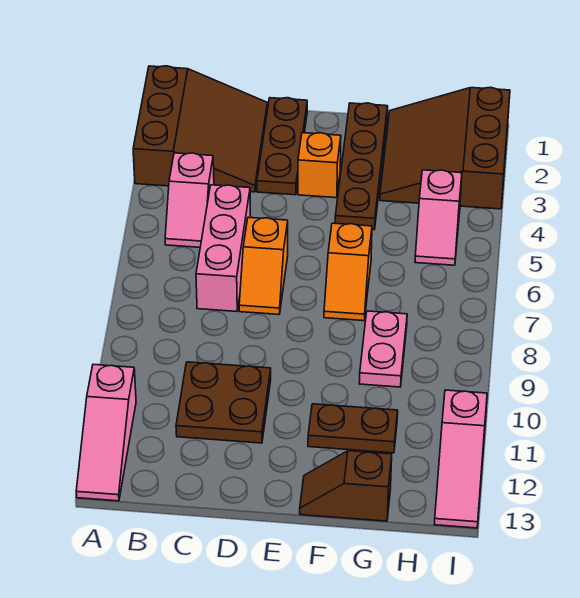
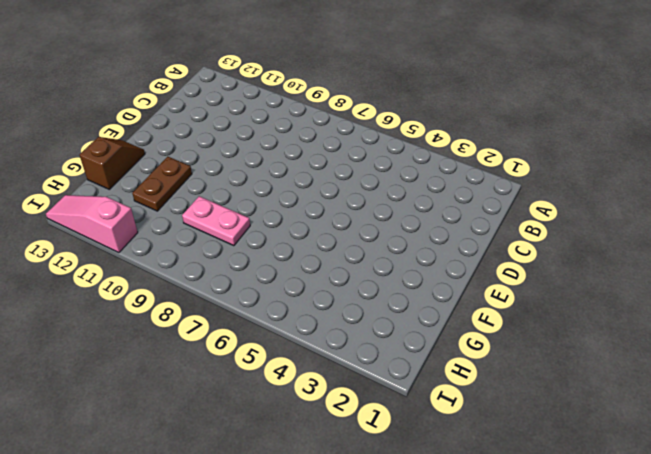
none -> brown 3x3 slope [133,66,267,192]
none -> pink 1x3 slope [76,364,136,501]
none -> pink 1x2 slope [165,153,214,247]

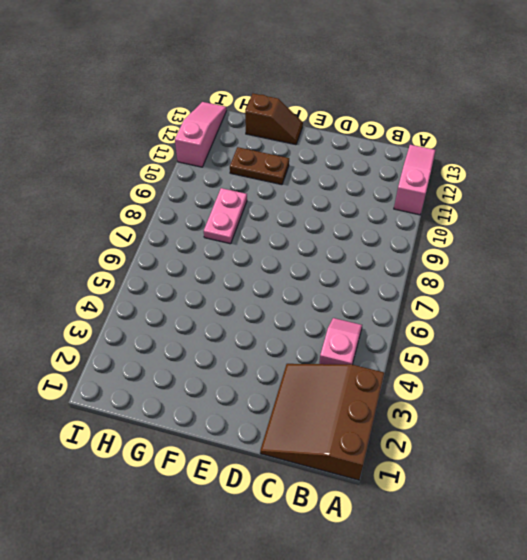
none -> pink 1x3 brick [196,185,251,312]
none -> brown 2x2 plate [176,362,271,443]
none -> brown 1x3 plate [257,98,307,195]

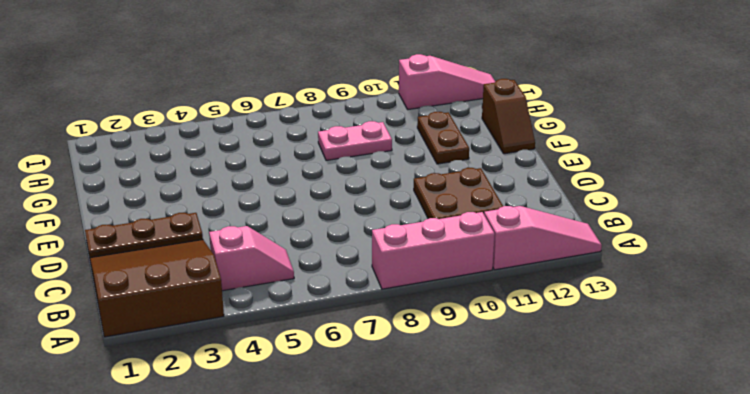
pink 1x3 brick [372,212,495,289] -> pink 1x3 brick moved to [196,185,251,312]
none -> orange 1x2 slope [239,217,288,315]
none -> orange 1x1 brick [298,133,341,198]
none -> brown 1x4 plate [335,103,388,230]

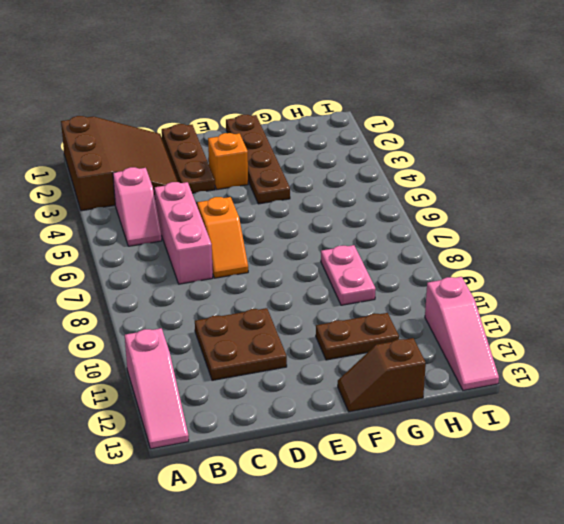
none -> orange 1x2 slope [324,223,372,321]
none -> brown 3x3 slope [380,87,510,209]
none -> pink 1x2 slope [415,170,462,265]

